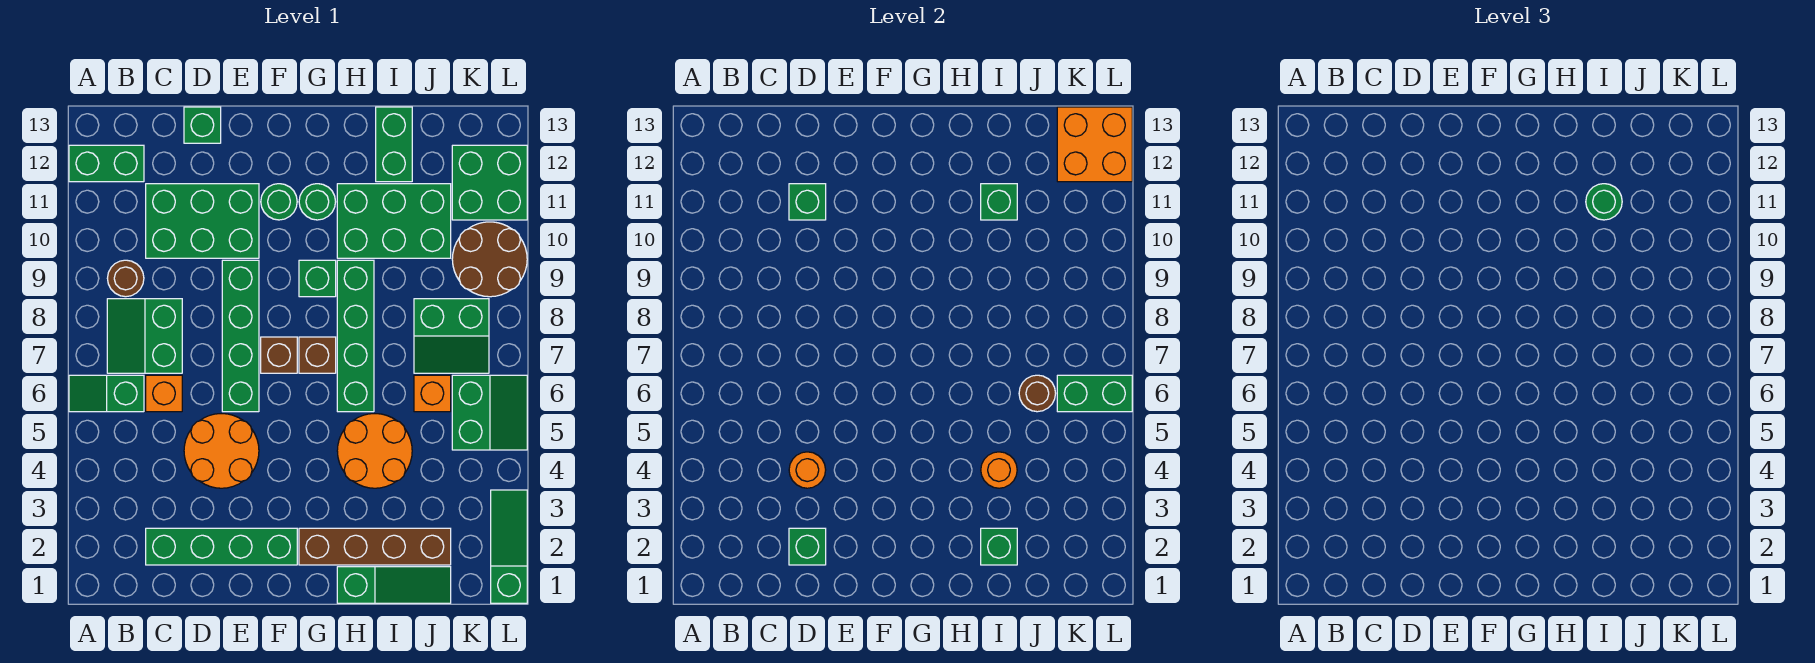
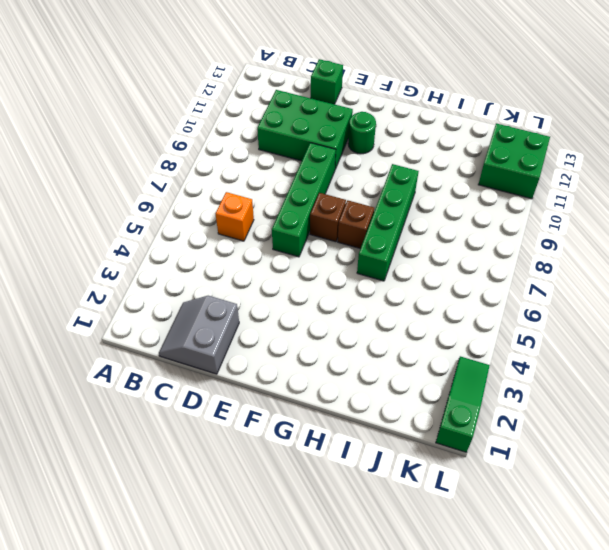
grey 2x2 slope [159,296,239,374] -> green 1x4 brick [146,528,297,565]
none -> green 1x2 slope [69,375,144,412]
none -> green 1x2 brick [69,145,144,182]
none -> green 2x2 slope [107,299,182,373]
none -> brown 1x1 round brick [107,260,144,297]

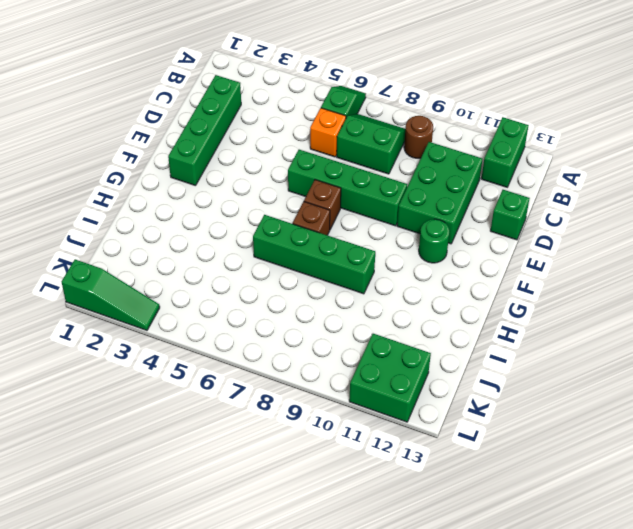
none -> orange 2x2 round brick [184,414,259,488]
none -> brown 1x4 brick [299,528,451,565]
none -> green 1x1 brick [299,260,336,297]
none -> green 1x1 round brick [299,184,336,220]

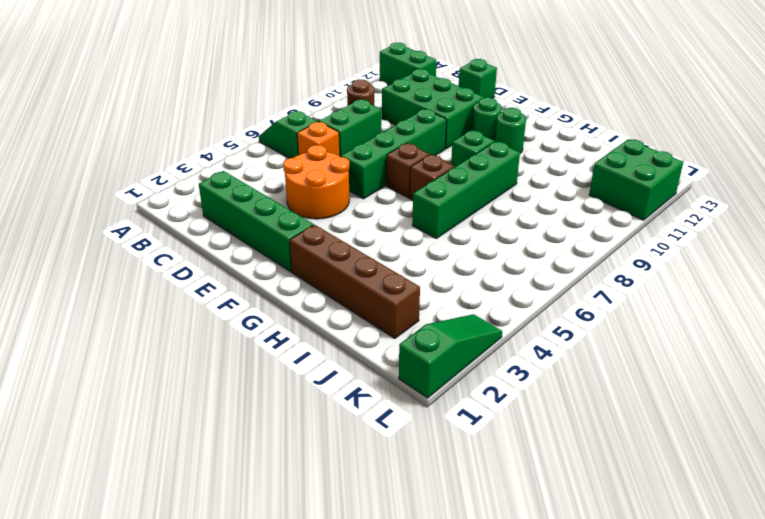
none -> green 1x3 slope [337,567,451,603]
none -> orange 2x2 round brick [337,414,412,488]
none -> green 2x3 brick [337,184,451,258]
none -> green 1x2 brick [376,107,412,182]

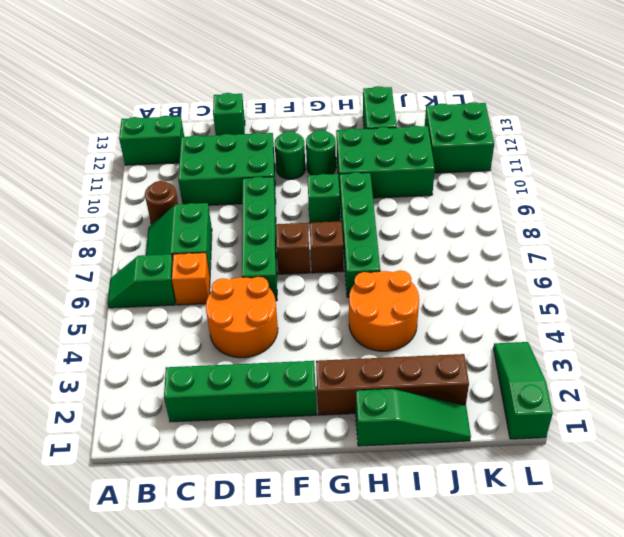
none -> orange 1x1 brick [414,375,451,412]
none -> green 2x2 slope [414,299,489,373]
none -> green 2x2 slope [452,375,527,450]
none -> brown 2x2 round brick [452,222,527,297]

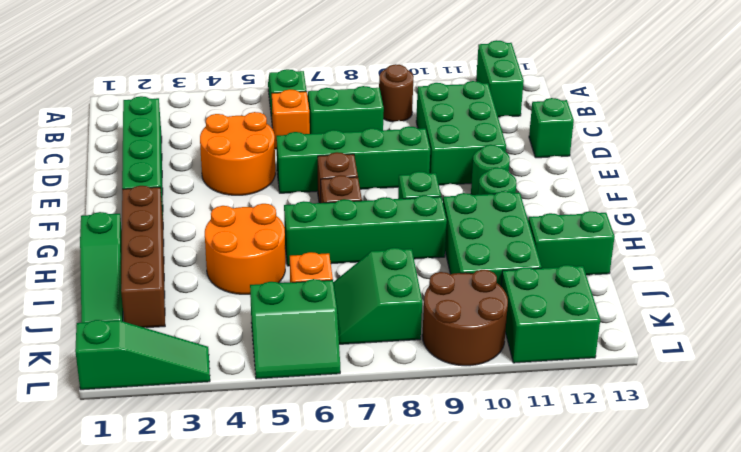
none -> green 1x1 brick [789,528,826,565]
none -> orange 1x1 round brick [789,452,826,488]
none -> green 1x1 brick [789,184,826,220]
none -> green 1x1 brick [981,528,1017,565]

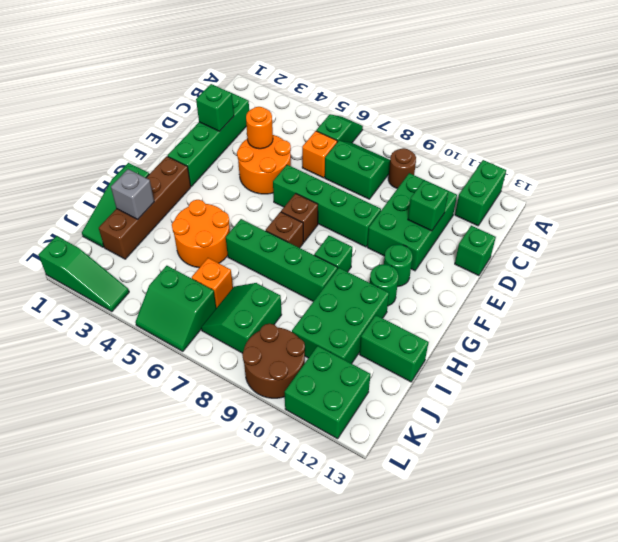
grey 1x1 brick [111,169,154,219] -> green 1x1 brick [981,528,1017,565]
none -> orange 1x1 round brick [981,452,1017,488]
none -> green 1x1 brick [981,184,1017,220]
none -> brown 1x1 round brick [1019,375,1056,412]
none -> green 1x2 brick [1057,375,1132,412]

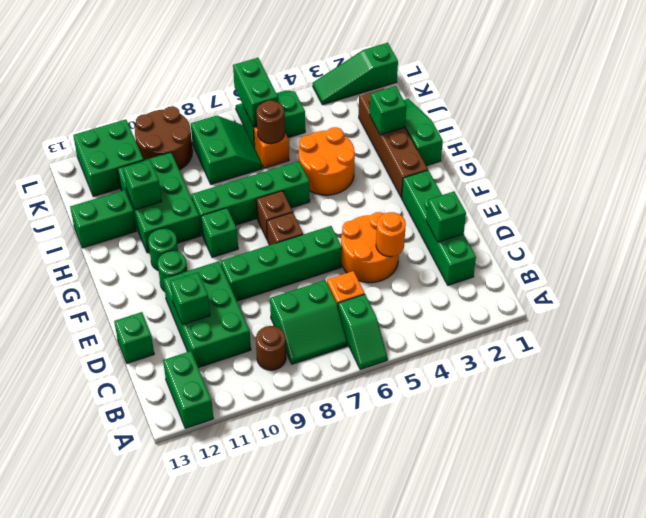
none -> orange 1x1 round brick [981,452,1017,488]
none -> orange 2x2 brick [1057,107,1132,182]
none -> green 1x1 round brick [1586,184,1622,220]

